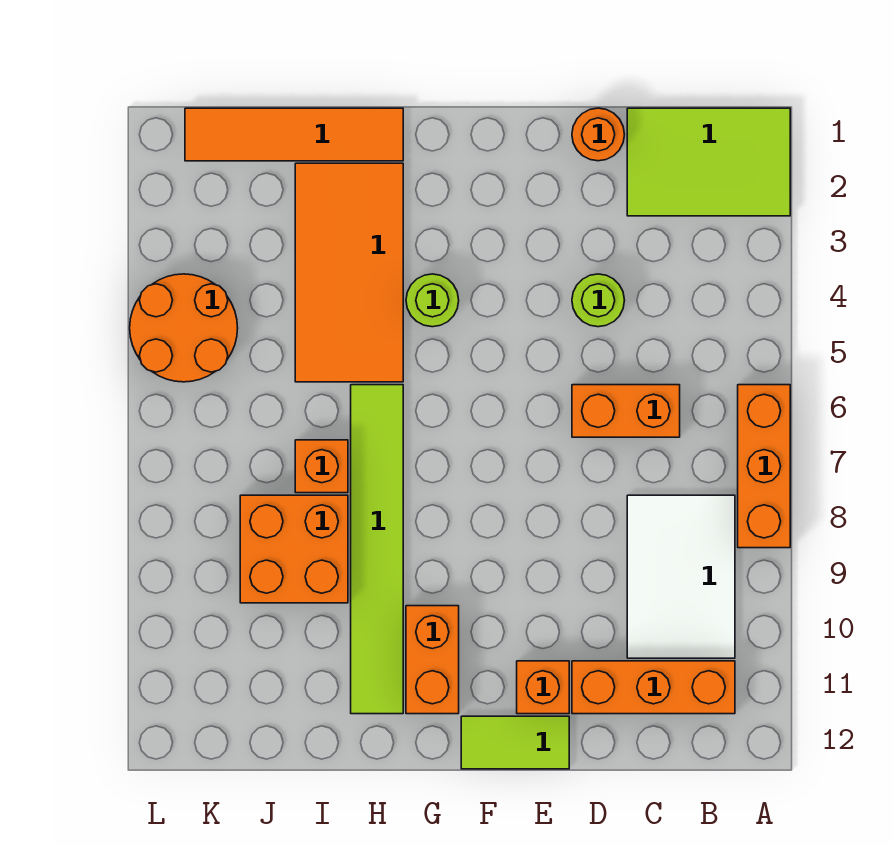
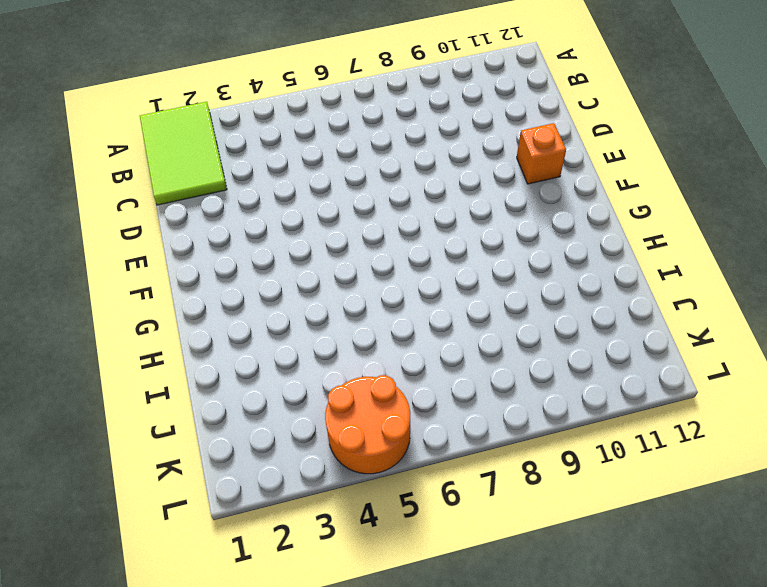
none -> orange 1x3 brick [738,385,790,548]
none -> white 2x3 tile [627,495,735,658]
none -> orange 1x3 brick [572,661,735,714]

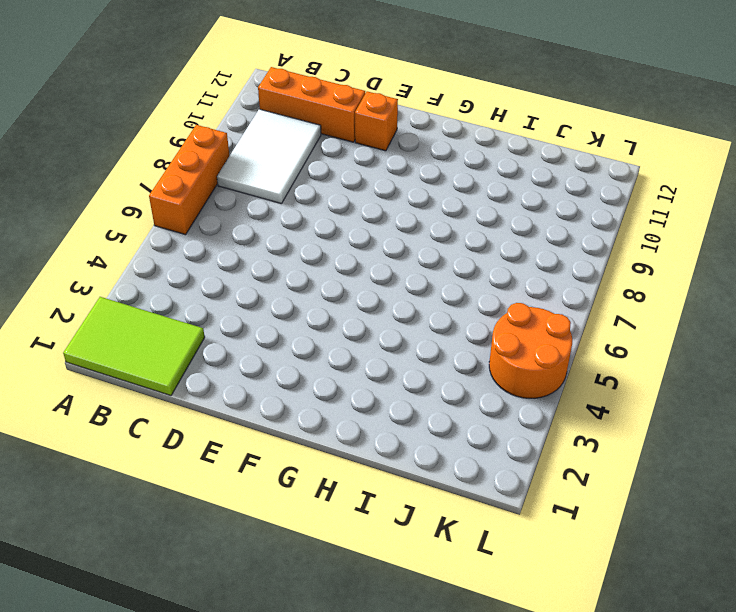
none -> orange 1x2 brick [572,385,680,437]
none -> orange 1x1 round brick [572,108,624,161]
none -> lime 1x1 round brick [572,274,624,327]

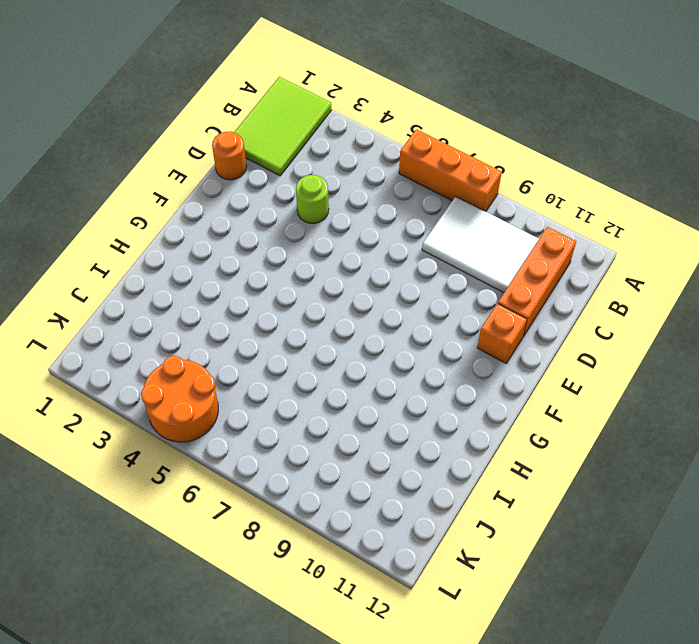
none -> orange 1x2 brick [572,385,680,437]
none -> lime 1x2 tile [461,716,569,769]
none -> lime 1x1 round brick [406,274,459,327]

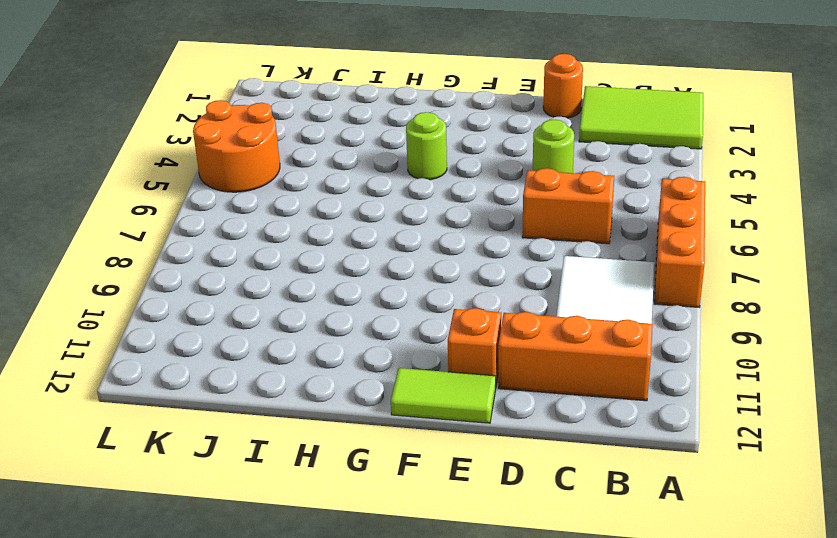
none -> orange 1x2 brick [406,606,459,714]
none -> orange 1x4 tile [185,108,403,161]
none -> orange 2x4 tile [295,163,403,382]

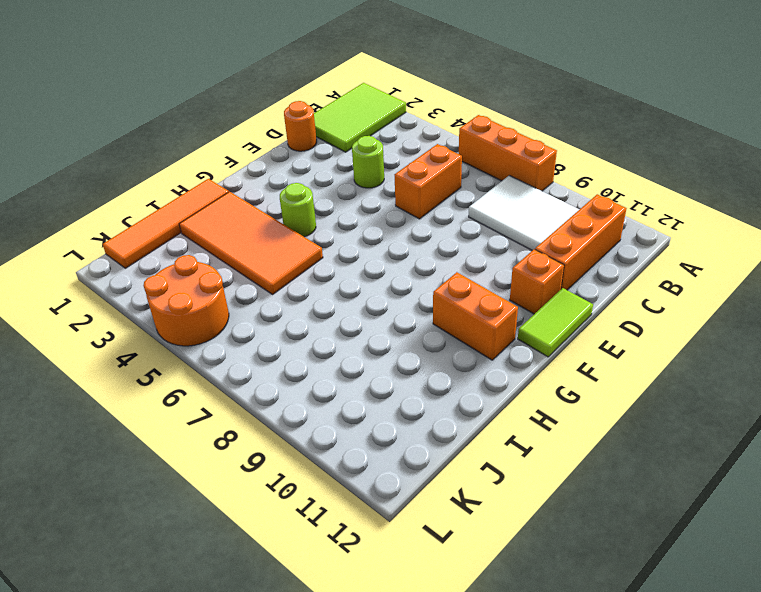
none -> lime 1x6 tile [351,385,403,714]
none -> orange 1x1 brick [295,440,348,493]
none -> orange 2x2 brick [240,495,348,603]

